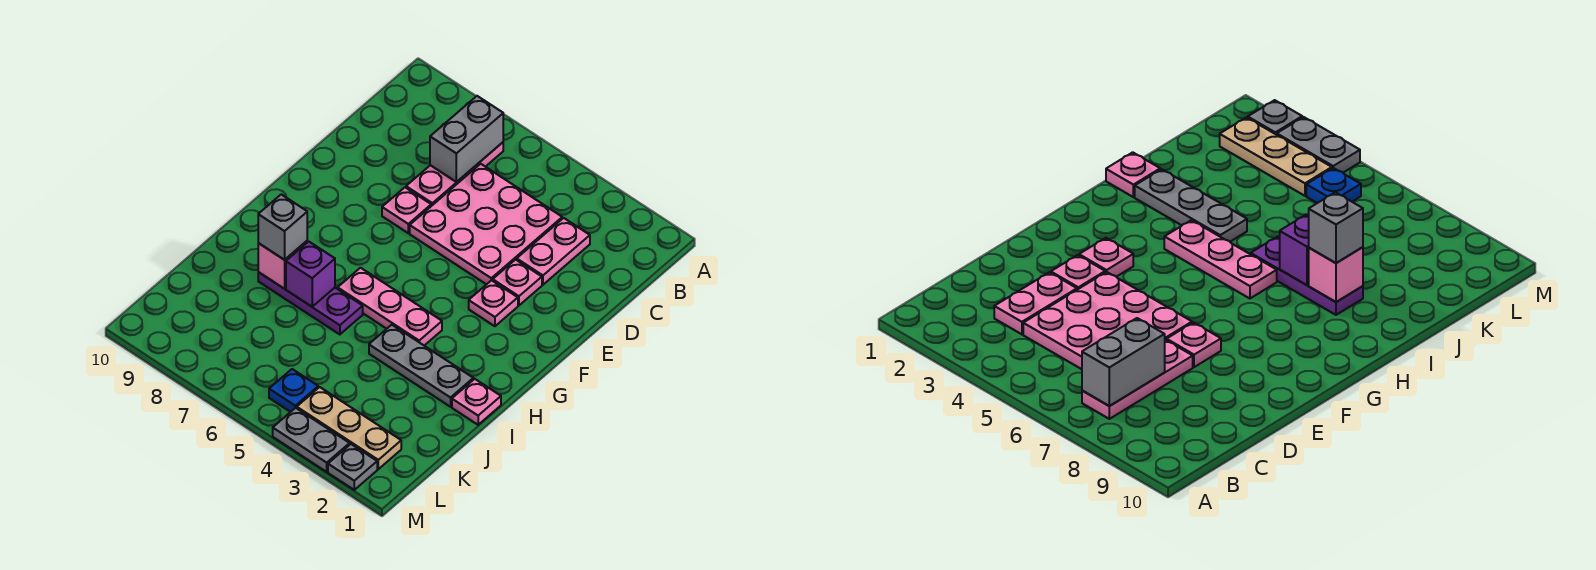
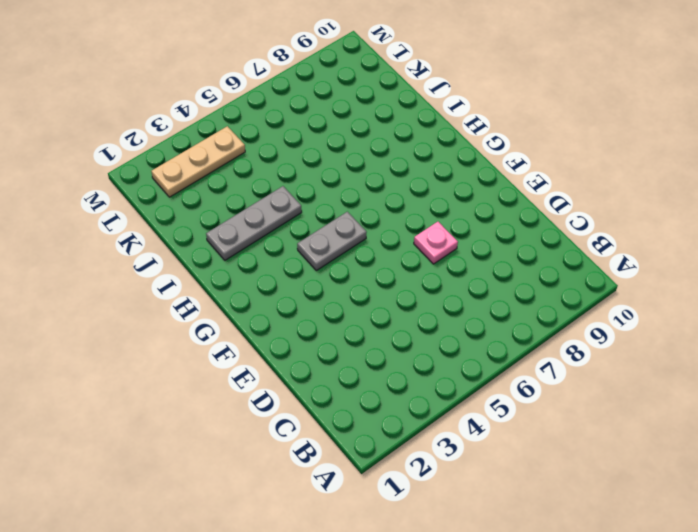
grey 1x2 plate [297,212,367,271] -> grey 1x2 plate moved to [273,408,350,472]
none -> pink 1x3 plate [406,142,503,206]
none -> pink 1x2 plate [517,218,590,285]
none -> pink 3x3 plate [410,164,562,285]

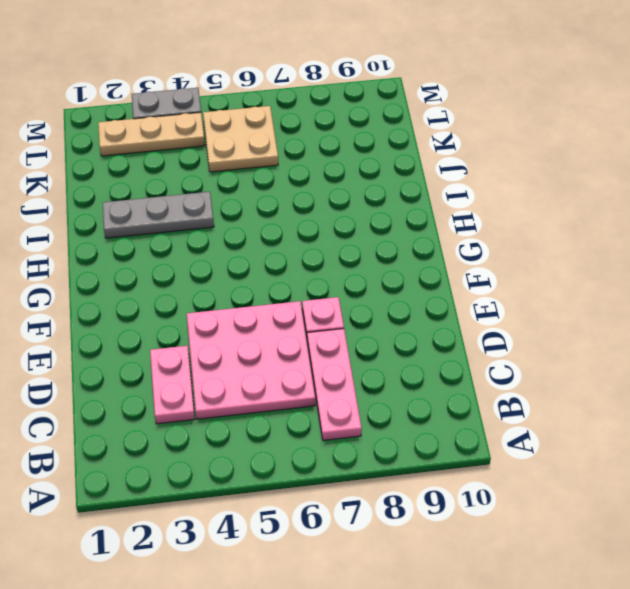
tan 2x2 plate [203,106,278,172] -> blue 1x1 plate [269,369,318,412]
none -> pink 1x1 plate [493,260,542,305]
none -> pink 1x1 plate [469,280,518,326]
none -> pink 1x3 plate [338,268,442,346]

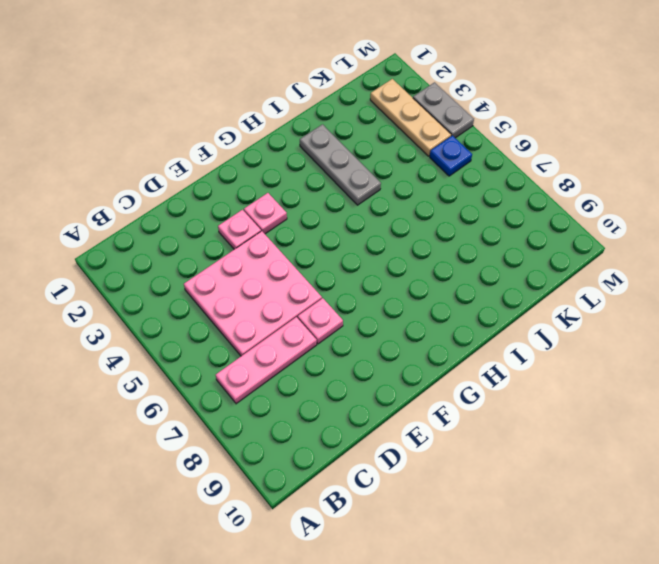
none -> pink 1x2 plate [517,218,590,285]
none -> pink 1x3 plate [338,268,442,346]
none -> pink 1x1 plate [452,379,501,425]

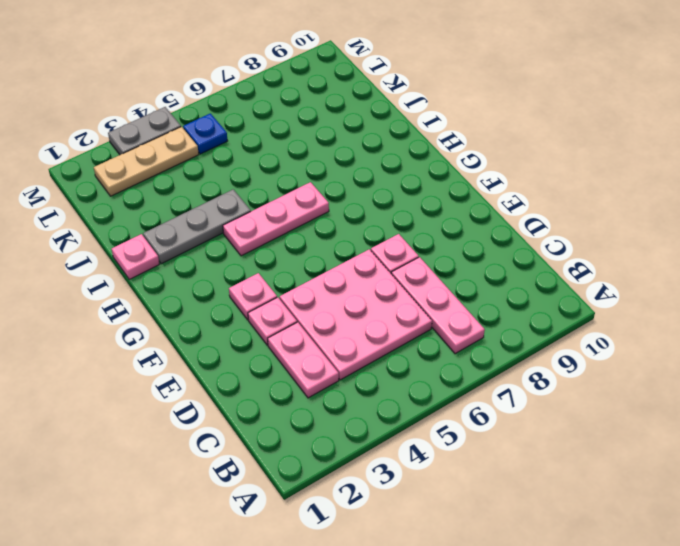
none -> purple 1x3 plate [258,272,363,334]
none -> grey 1x1 plate [328,444,377,490]
none -> grey 1x2 brick [430,96,503,182]

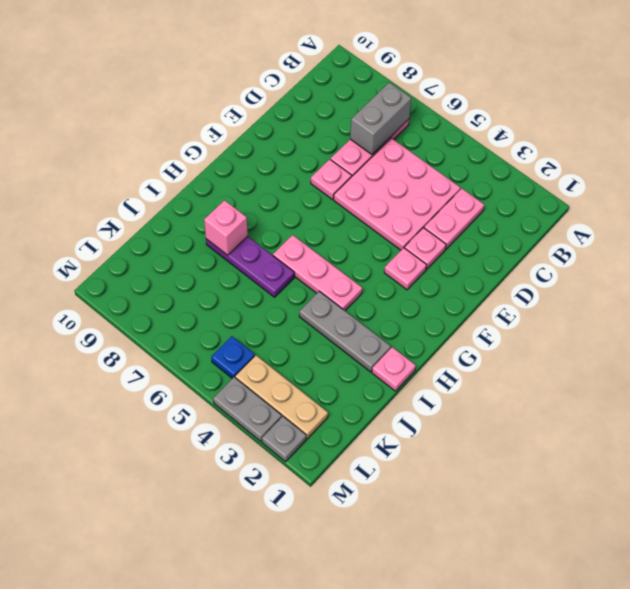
none -> purple 1x1 brick [286,242,335,307]
none -> grey 1x1 brick [258,194,307,260]

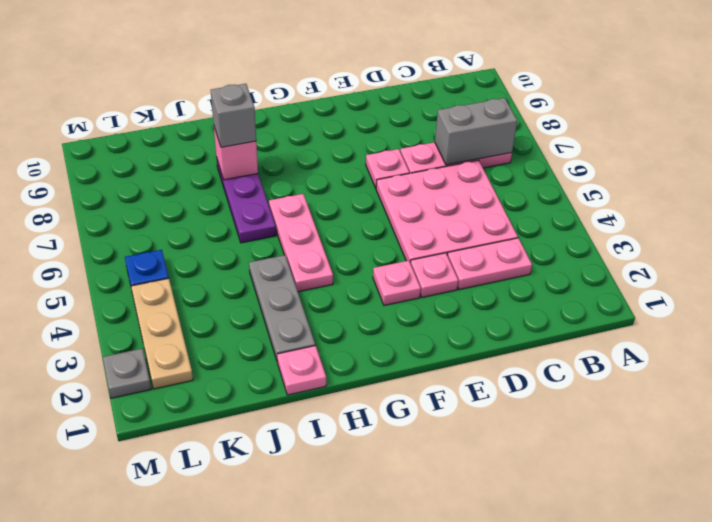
none -> grey 1x2 plate [273,408,350,472]
none -> purple 1x1 brick [286,242,335,307]

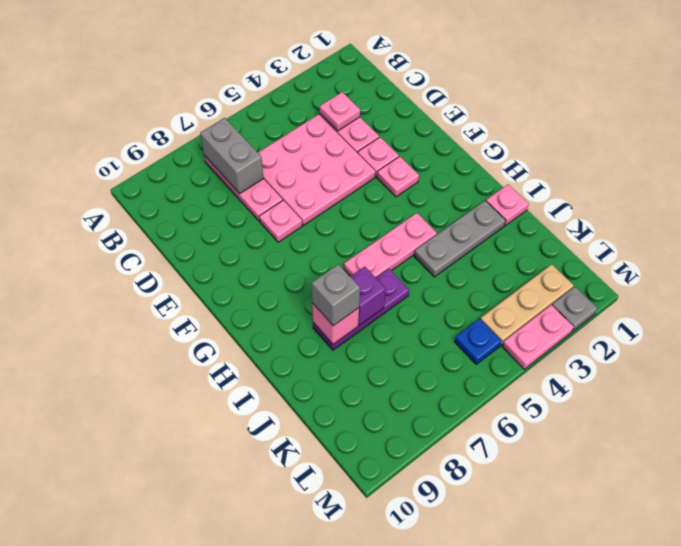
pink 1x1 plate [320,92,360,131] -> none
pink 1x2 plate [502,305,574,369] -> grey 1x2 plate [273,408,350,472]

